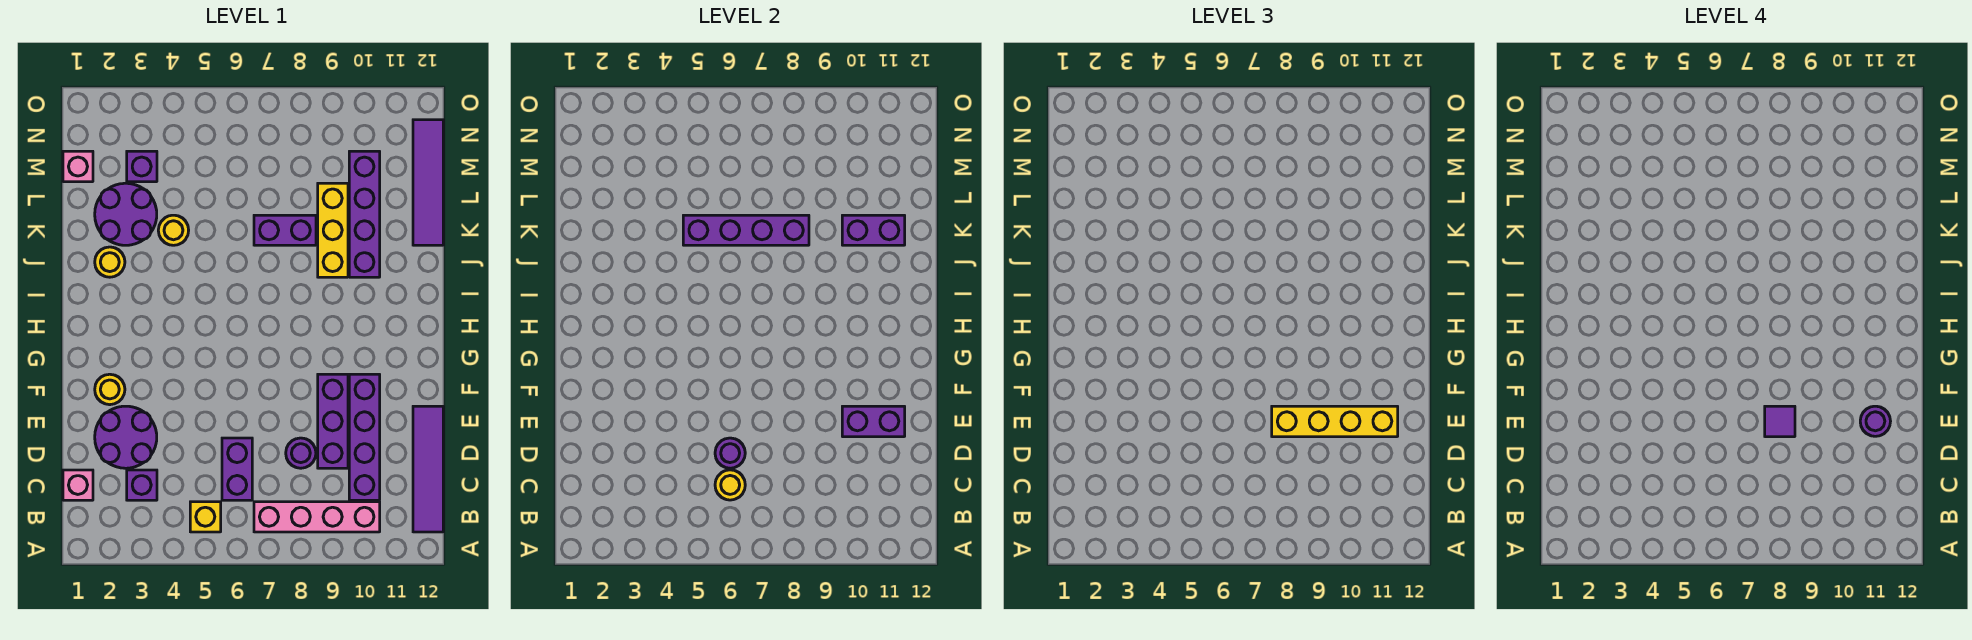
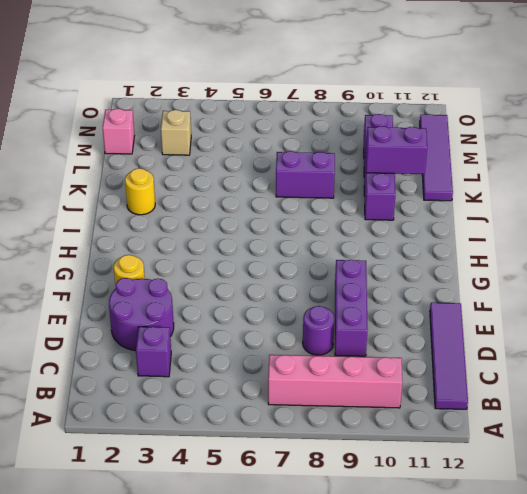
tan 1x1 brick [161,110,191,155] -> purple 1x1 brick [127,151,157,182]
none -> yellow 1x1 brick [190,502,221,532]
none -> pink 1x1 brick [63,470,93,500]
none -> purple 1x2 brick [222,438,252,500]

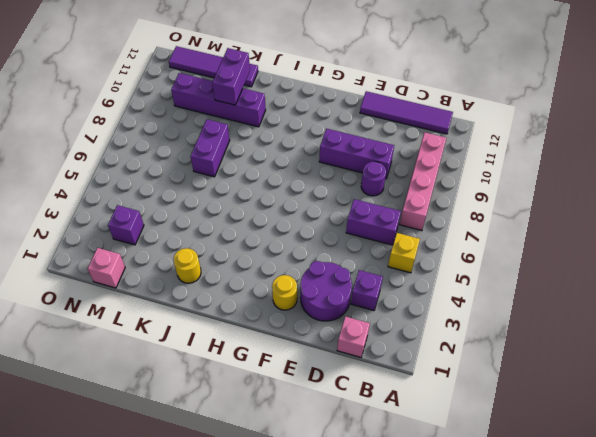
none -> purple 1x4 brick [349,374,380,500]
none -> yellow 1x3 brick [318,183,348,277]
none -> purple 2x2 round brick [95,183,157,245]

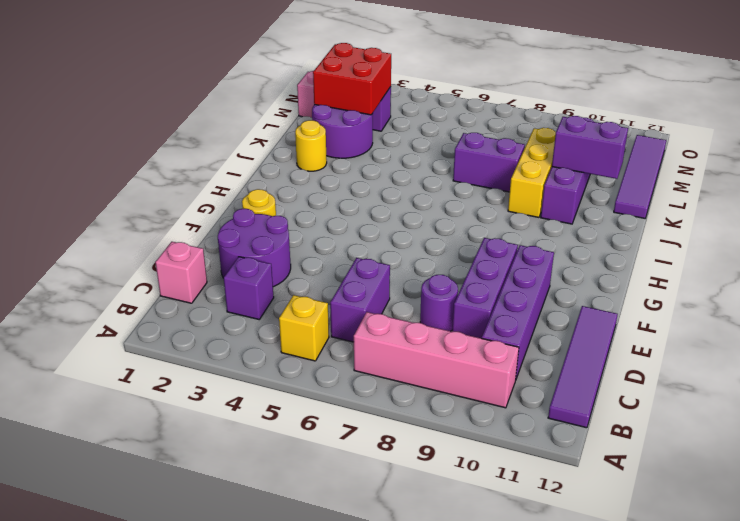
red 2x2 brick [313,43,391,115] -> none
none -> yellow 1x1 round brick [158,215,189,245]
none -> yellow 1x1 round brick [715,470,745,500]
none -> purple 1x1 round brick [715,438,745,468]

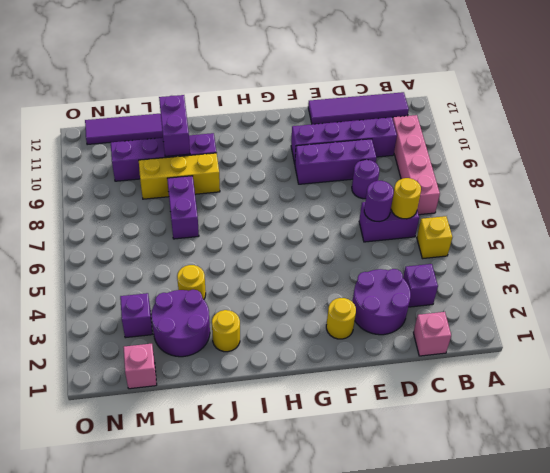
none -> purple 1x2 brick [842,406,905,437]
none -> purple 1x4 brick [683,215,809,245]
none -> yellow 1x4 brick [1272,406,1398,437]

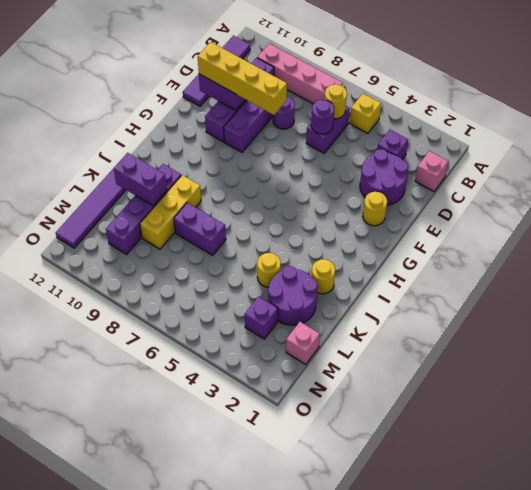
none -> purple 1x4 brick [683,215,809,245]
none -> purple 1x1 tile [1765,406,1795,437]
none -> purple 1x1 round brick [1860,406,1891,436]

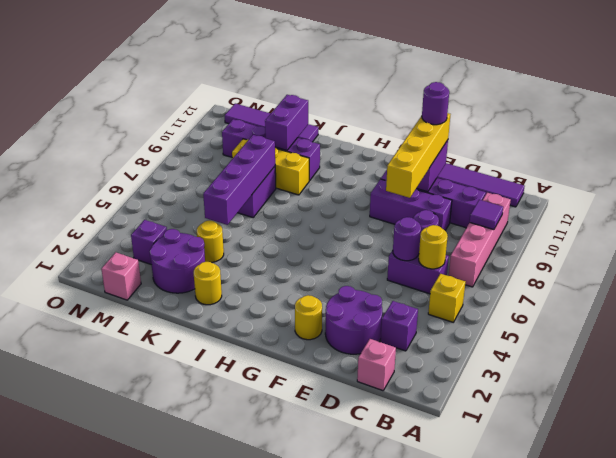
purple 1x1 tile [470,200,503,230] -> purple 1x1 tile moved to [1765,406,1795,437]

